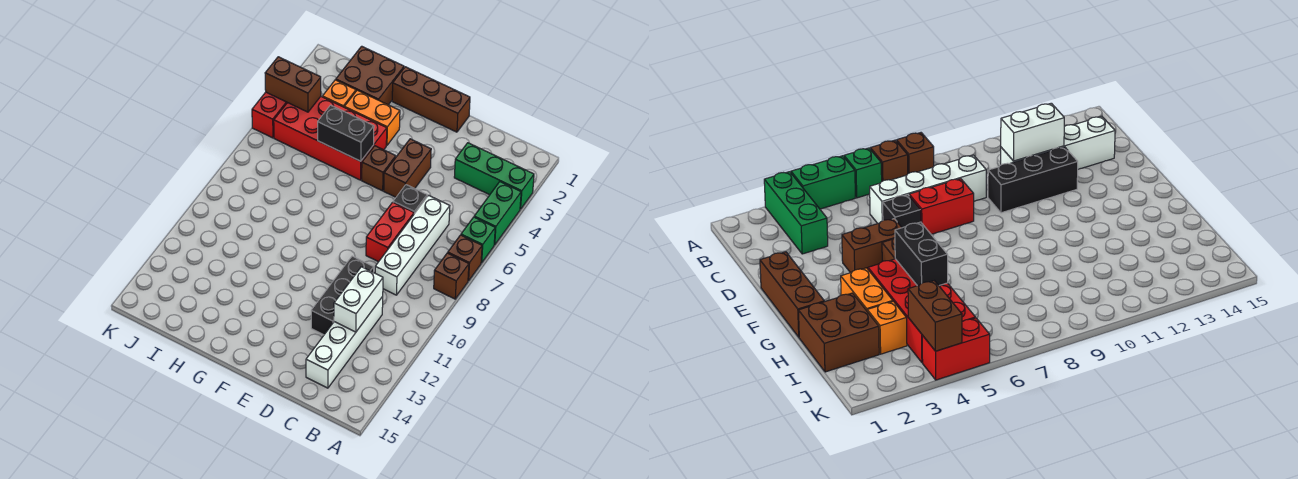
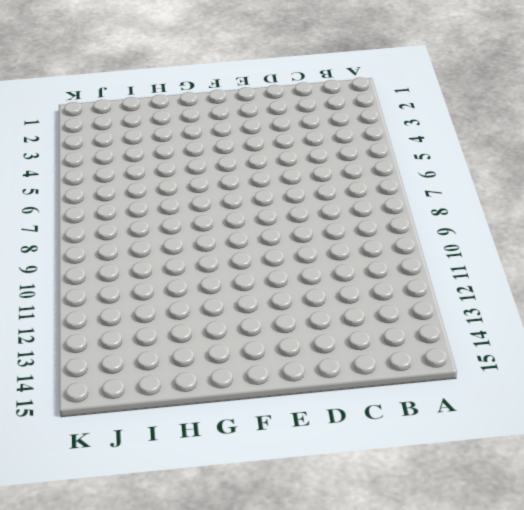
none -> green 1x3 brick [454,143,534,209]
none -> green 1x2 brick [474,182,521,245]
none -> green 1x1 brick [461,217,495,263]

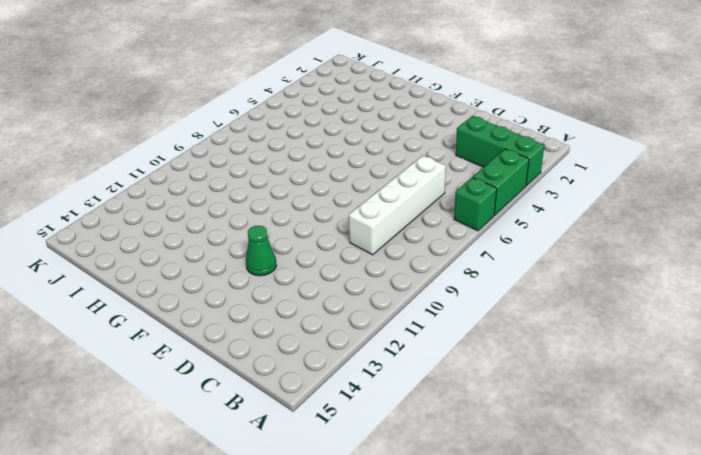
green 1x1 cone [246,226,277,276] -> none
none -> brown 1x1 brick [448,235,482,281]
none -> brown 1x1 brick [434,253,469,299]
none -> white 1x4 brick [306,297,383,388]

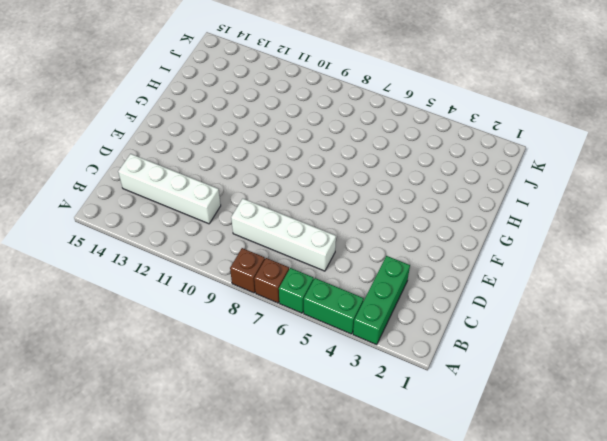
none -> black 1x1 brick [393,185,427,214]
none -> red 1x2 brick [366,202,414,262]
none -> black 1x3 brick [311,256,374,335]

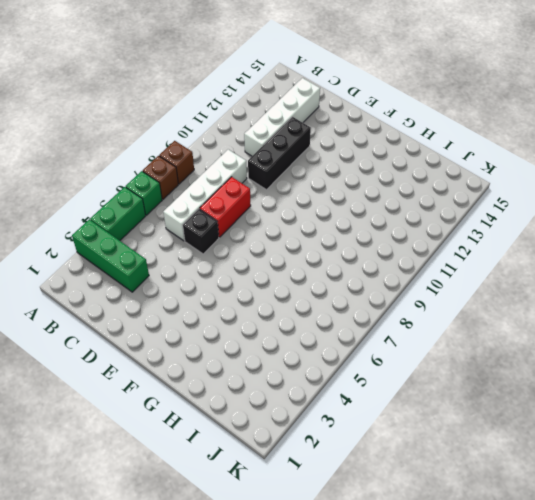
none -> brown 1x3 brick [392,67,470,132]
none -> brown 1x2 brick [384,139,431,197]
none -> brown 1x1 brick [362,146,396,191]

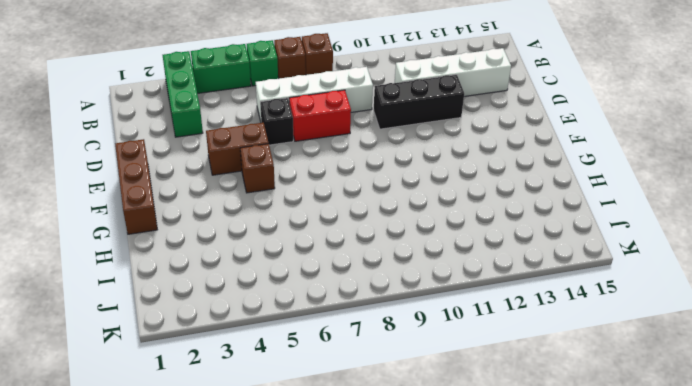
none -> orange 1x2 brick [344,90,400,145]
none -> red 2x4 brick [274,97,387,180]
none -> brown 2x2 brick [336,46,404,105]

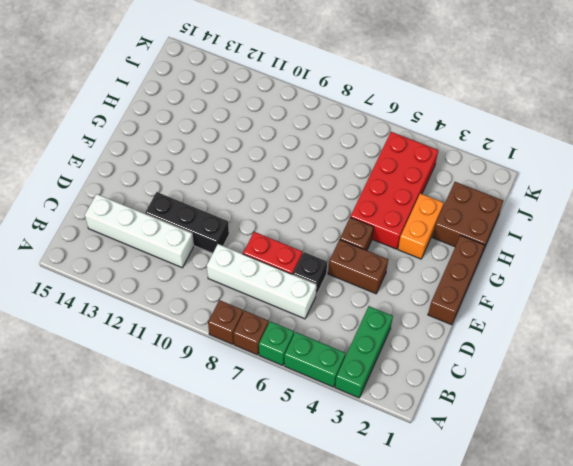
none -> orange 1x1 brick [323,80,356,107]
none -> red 1x2 brick [252,92,287,138]
none -> white 1x2 brick [334,267,383,332]

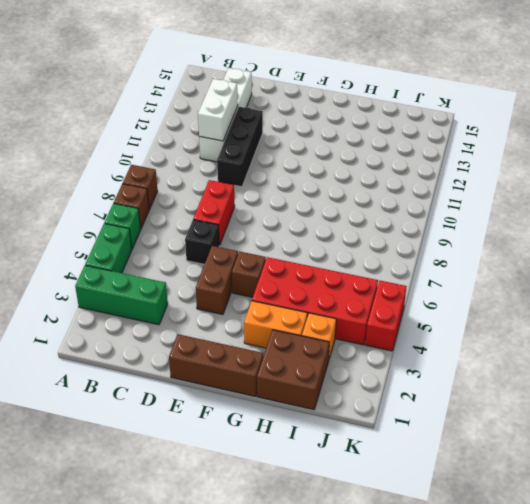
none -> white 1x4 brick [375,195,450,295]
none -> black 1x2 brick [318,105,374,161]
none -> brown 1x2 brick [265,57,321,112]

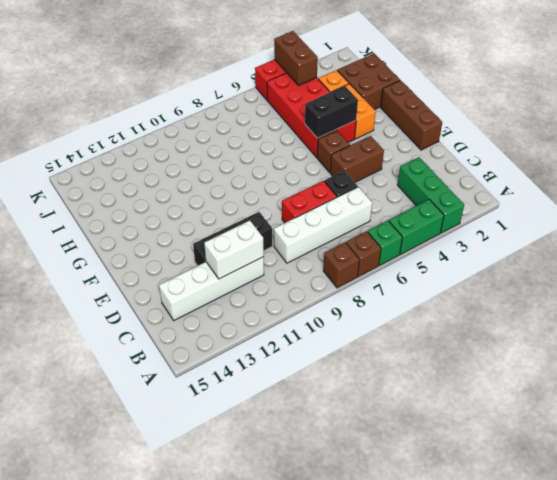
black 1x2 brick [305,86,358,138] -> black 1x2 brick turned to [318,105,374,161]

